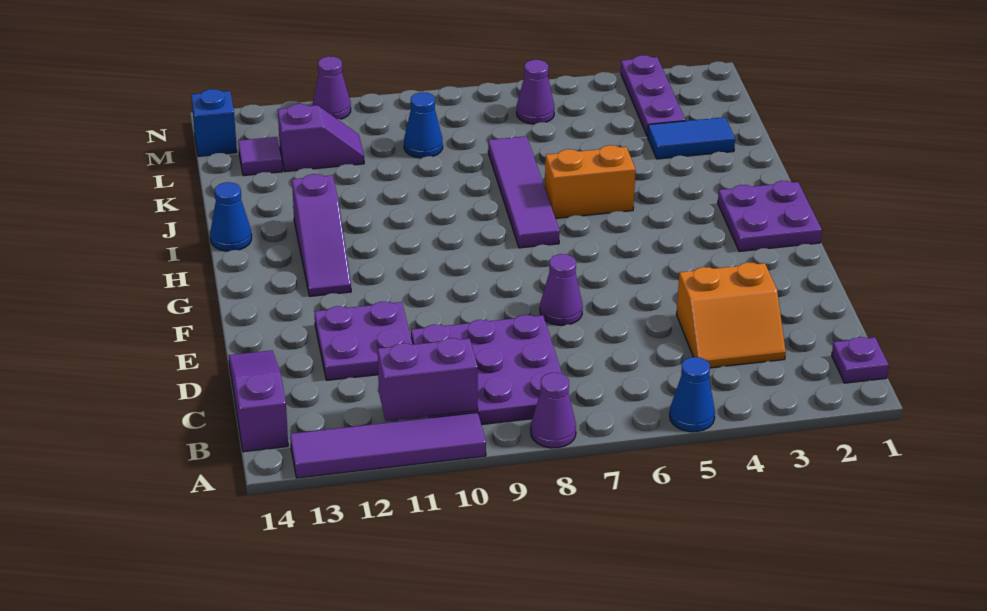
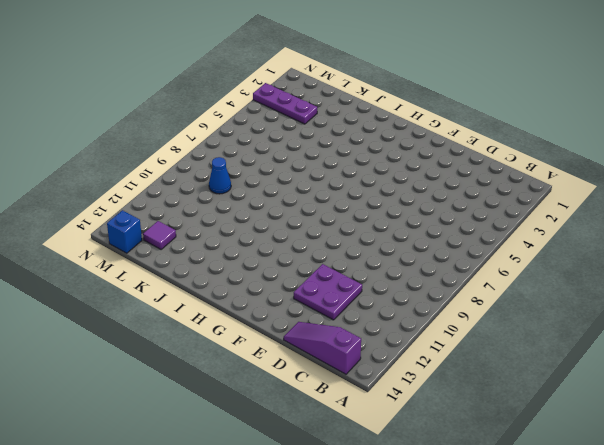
none -> blue 1x1 cone [670,357,715,432]
none -> purple 1x1 cone [531,373,576,448]
none -> purple 1x4 tile [290,413,486,478]

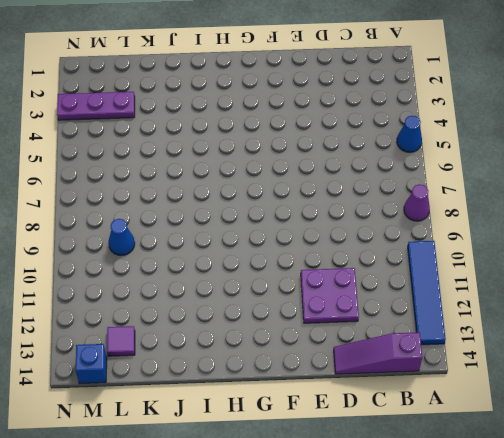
blue 1x4 tile [408,241,446,345] -> purple 1x4 tile [290,413,486,478]
none -> purple 1x1 plate [832,337,889,383]
none -> purple 3x3 plate [411,315,562,425]
none -> orange 2x2 slope [676,262,786,368]

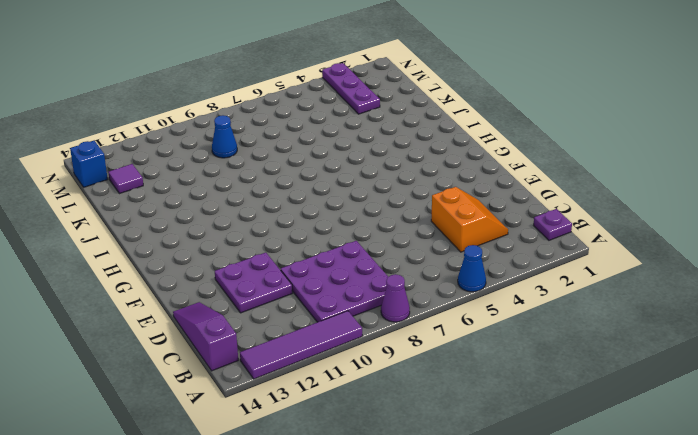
orange 2x2 slope [431,187,508,252] -> orange 2x2 slope turned to [676,262,786,368]
none -> purple 1x1 cone [540,254,583,325]
none -> purple 2x2 plate [718,181,822,252]
none -> purple 1x3 slope [292,174,351,296]

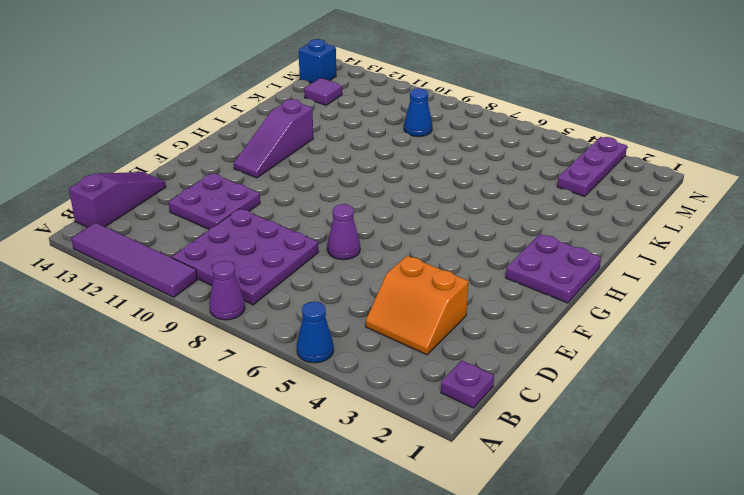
none -> purple 1x4 tile [488,136,560,248]
none -> orange 1x2 brick [545,145,636,218]
none -> blue 1x1 cone [210,182,252,251]

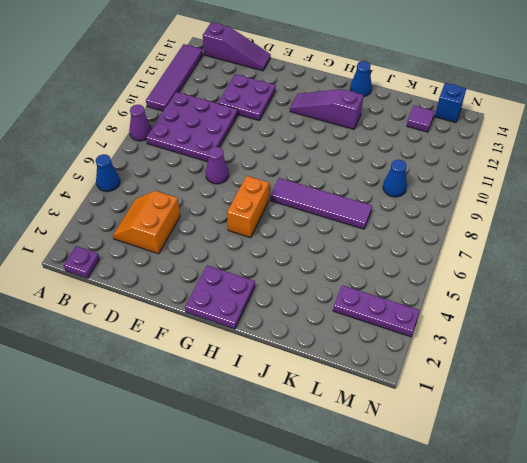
orange 1x2 brick [227,176,269,238] -> orange 1x2 brick moved to [545,145,636,218]
none -> blue 1x2 tile [648,117,735,159]
none -> purple 1x2 slope [278,104,364,172]
none -> purple 1x1 cone [517,60,554,124]

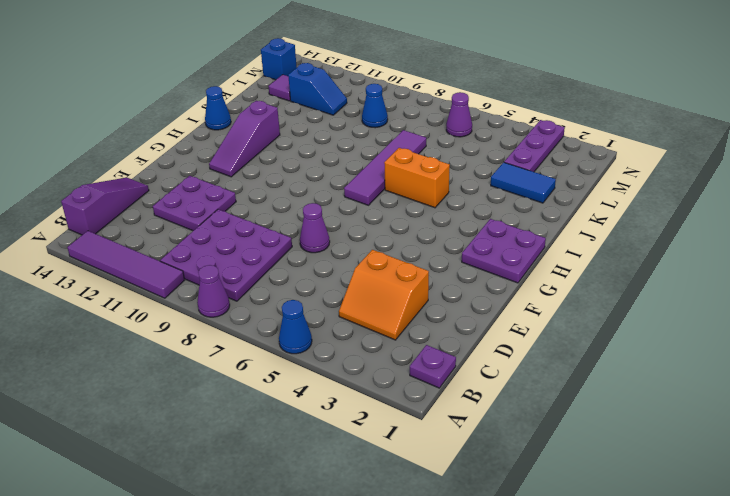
blue 1x2 slope [288,63,347,115] -> purple 1x2 slope [278,104,364,172]
none -> purple 1x1 cone [313,56,351,119]
none -> purple 1x2 brick [378,338,478,421]

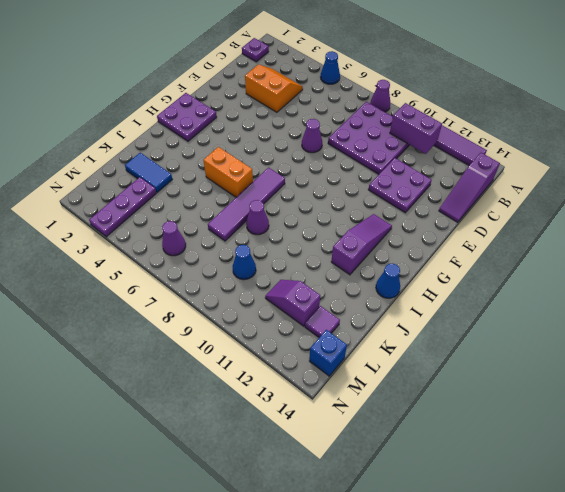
purple 1x1 cone [246,200,269,235] -> purple 1x1 cone moved to [313,56,351,119]

